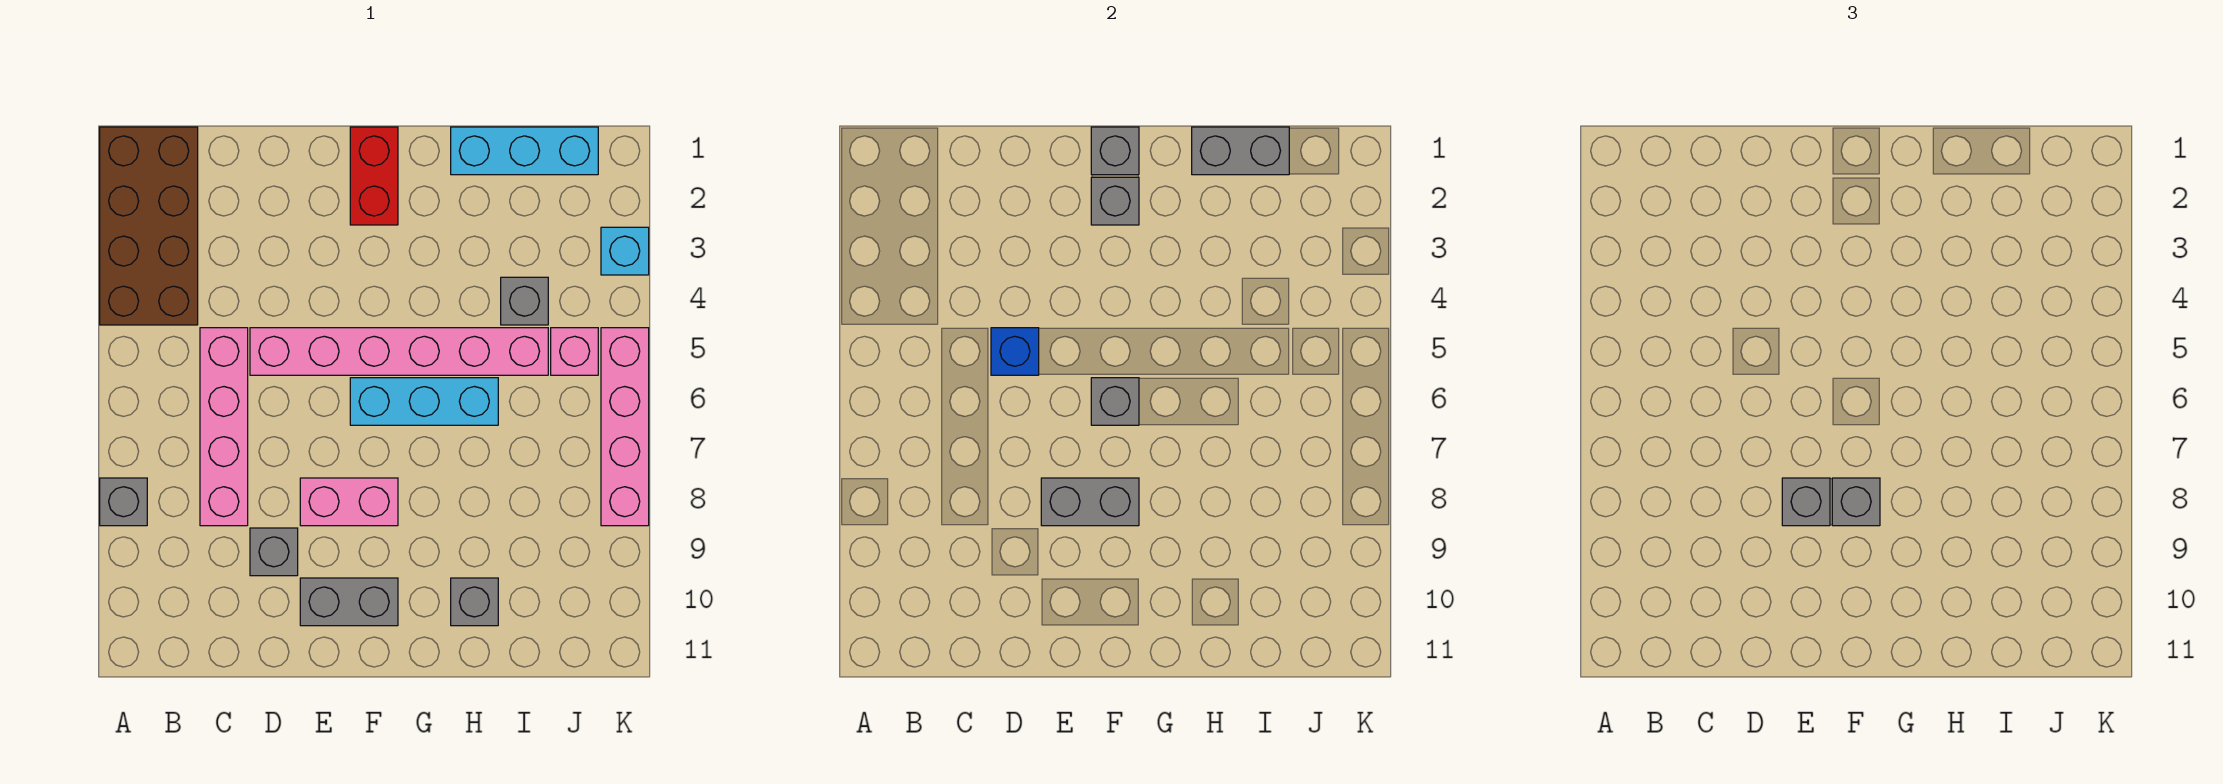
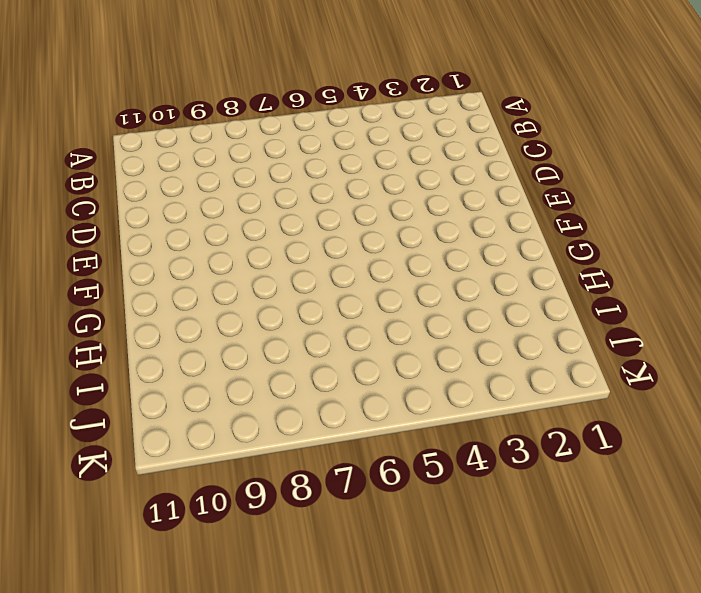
none -> brown 2x4 brick [100,127,198,325]
none -> grey 1x1 brick [100,478,147,526]
none -> pink 1x4 brick [200,328,248,526]

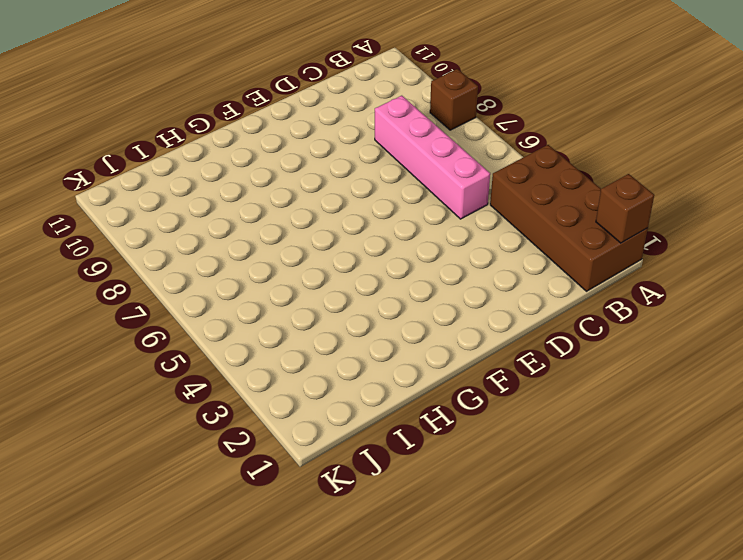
brown 1x1 brick [596,174,654,243] -> none
brown 1x1 brick [430,69,478,130] -> grey 1x1 brick [100,478,147,526]
none -> pink 1x6 brick [250,328,548,375]
none -> grey 1x1 brick [250,528,298,576]
none -> pink 1x2 brick [300,478,398,526]

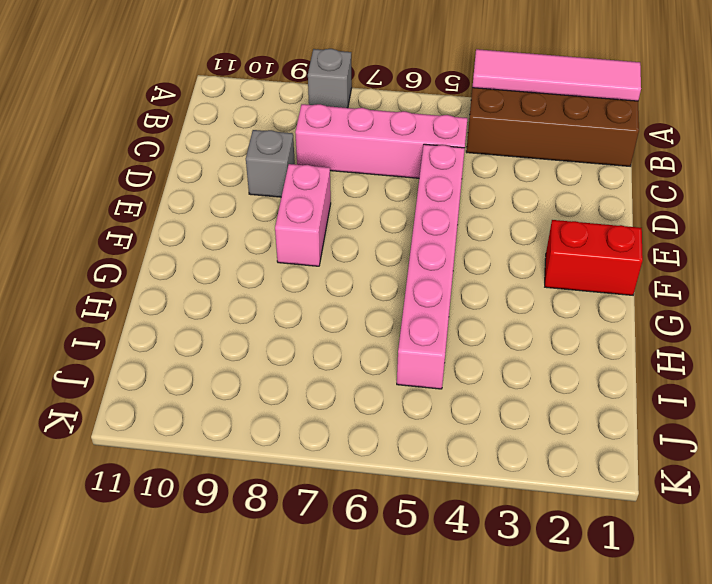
pink 1x4 tile [472,49,641,101] -> none
none -> grey 1x2 brick [300,578,398,626]
none -> cyan 1x3 brick [350,378,498,425]
none -> cyan 1x3 brick [451,127,598,175]

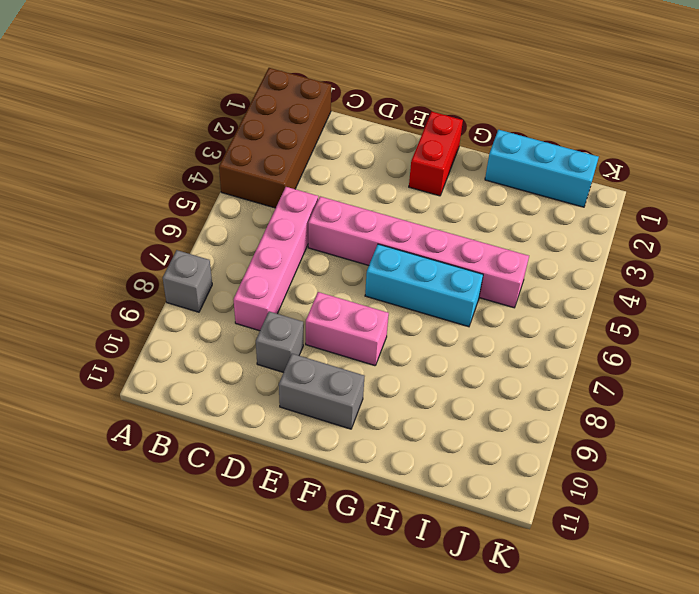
none -> grey 1x1 brick [451,578,498,626]
none -> grey 1x1 brick [501,277,548,325]
none -> pink 1x1 brick [551,328,598,375]

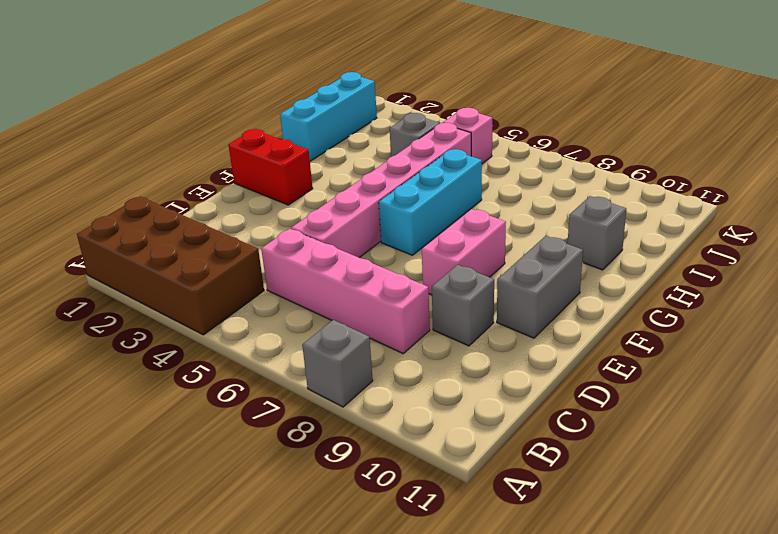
none -> cyan 1x1 brick [601,227,649,275]
none -> pink 1x4 brick [601,328,649,526]
none -> blue 1x1 brick [991,328,1039,375]

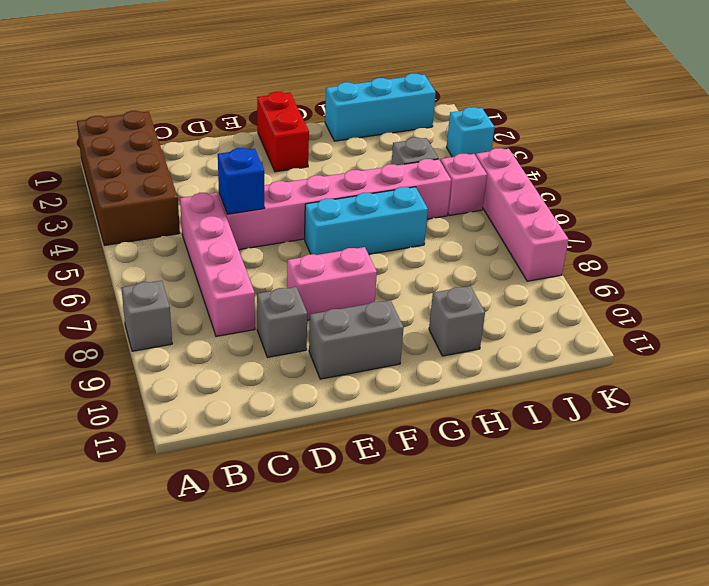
none -> grey 1x2 brick [1041,478,1139,526]
none -> grey 1x1 brick [1091,127,1139,175]
none -> grey 1x1 brick [1091,177,1139,225]

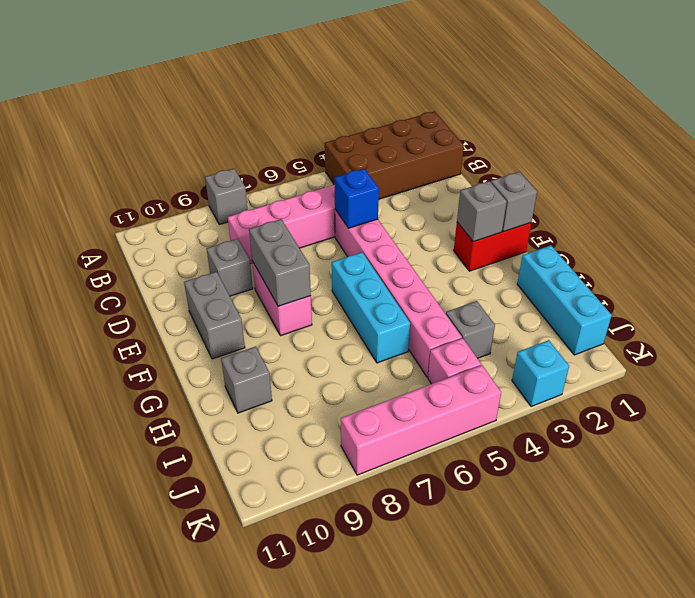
none -> grey 1x1 brick [1091,378,1139,425]
none -> grey 1x2 brick [1192,127,1289,175]
none -> grey 1x1 brick [1782,478,1830,526]

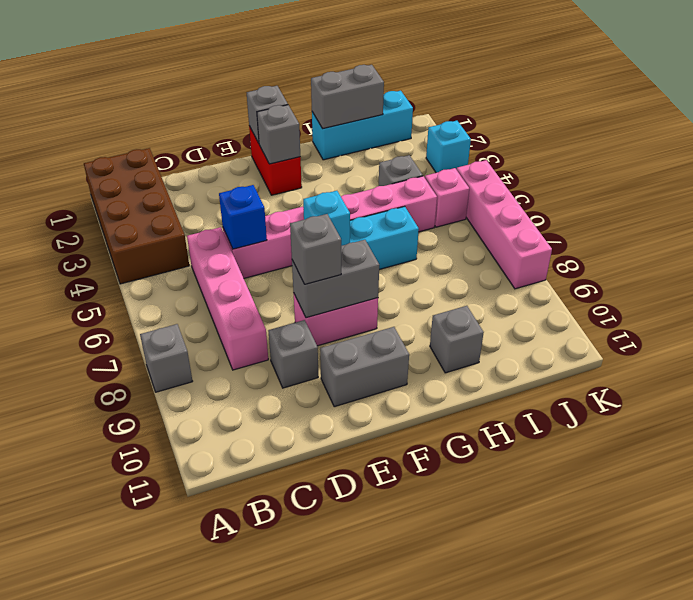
cyan 1x1 brick [303,191,350,246] -> grey 1x1 brick [1091,378,1139,425]
none -> grey 1x1 brick [1832,478,1880,526]

